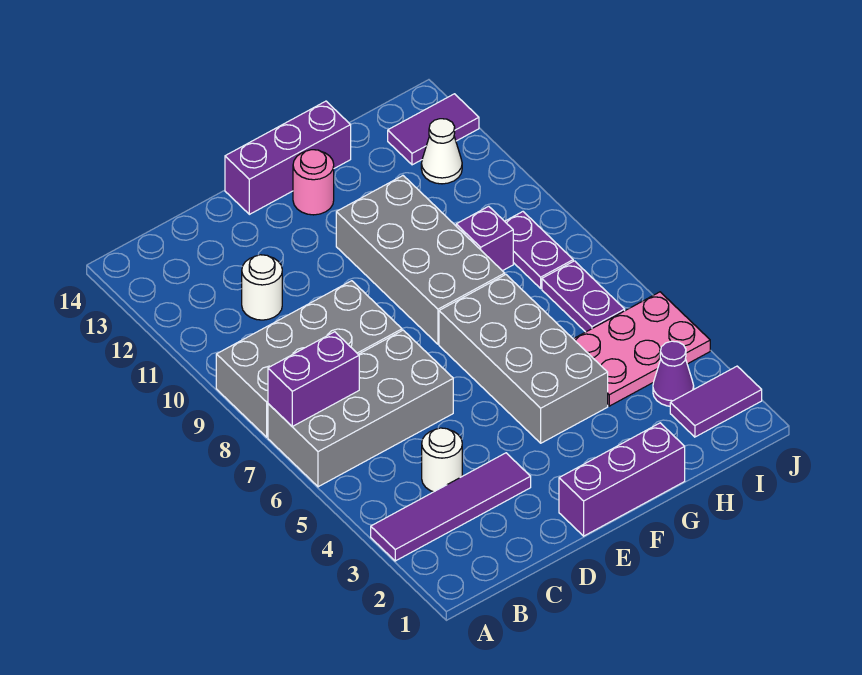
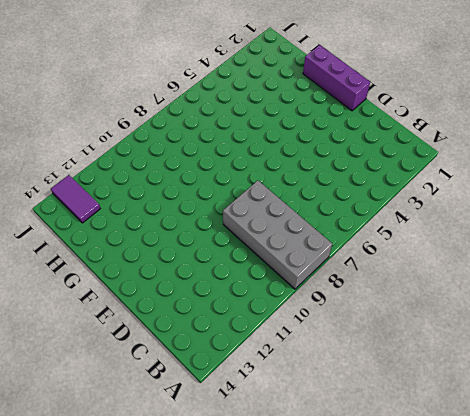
none -> purple 1x4 tile [371,453,531,561]
none -> grey 2x4 brick [268,330,453,487]
none -> white 1x1 round brick [422,428,462,492]

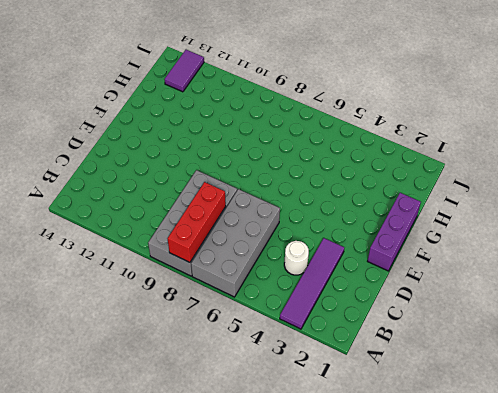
red 1x3 brick [168,182,226,262] -> none
none -> white 1x1 round brick [242,255,282,320]
none -> purple 1x3 brick [225,101,351,214]
none -> grey 2x4 brick [439,275,608,443]

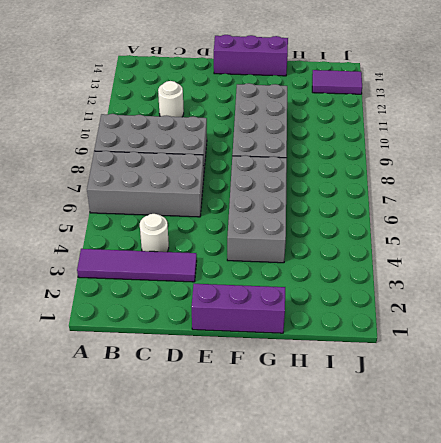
none -> pink 1x1 round brick [293,150,334,215]
none -> pink 2x3 plate [574,292,710,406]
none -> purple 1x1 brick [456,206,513,271]

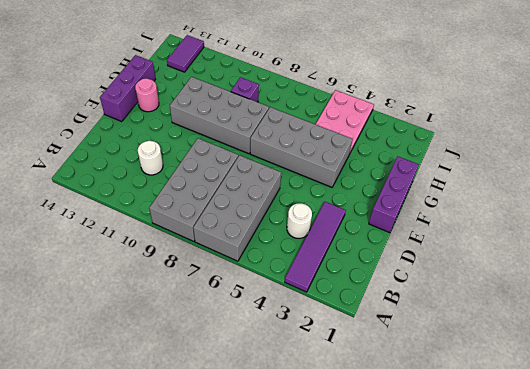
none -> purple 1x2 tile [670,366,762,437]
none -> purple 1x1 cone [653,341,694,406]
none -> purple 1x2 plate [542,261,625,332]

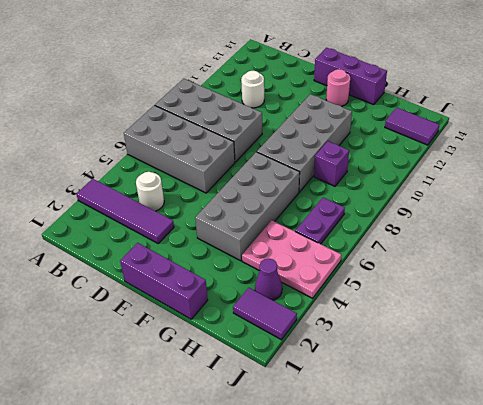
none -> purple 1x2 plate [505,212,573,288]
none -> white 1x1 cone [421,119,462,184]
none -> purple 1x2 brick [268,332,359,426]

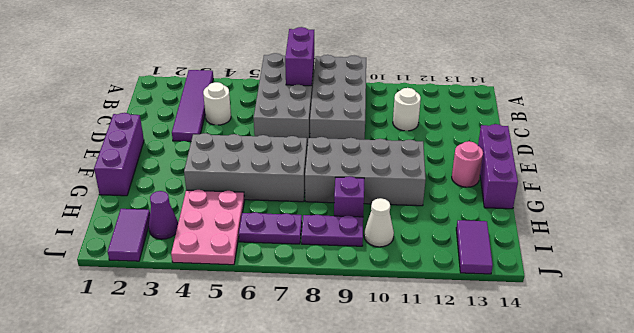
white 1x1 cone [364,198,394,247] -> white 1x1 cone moved to [421,119,462,184]

